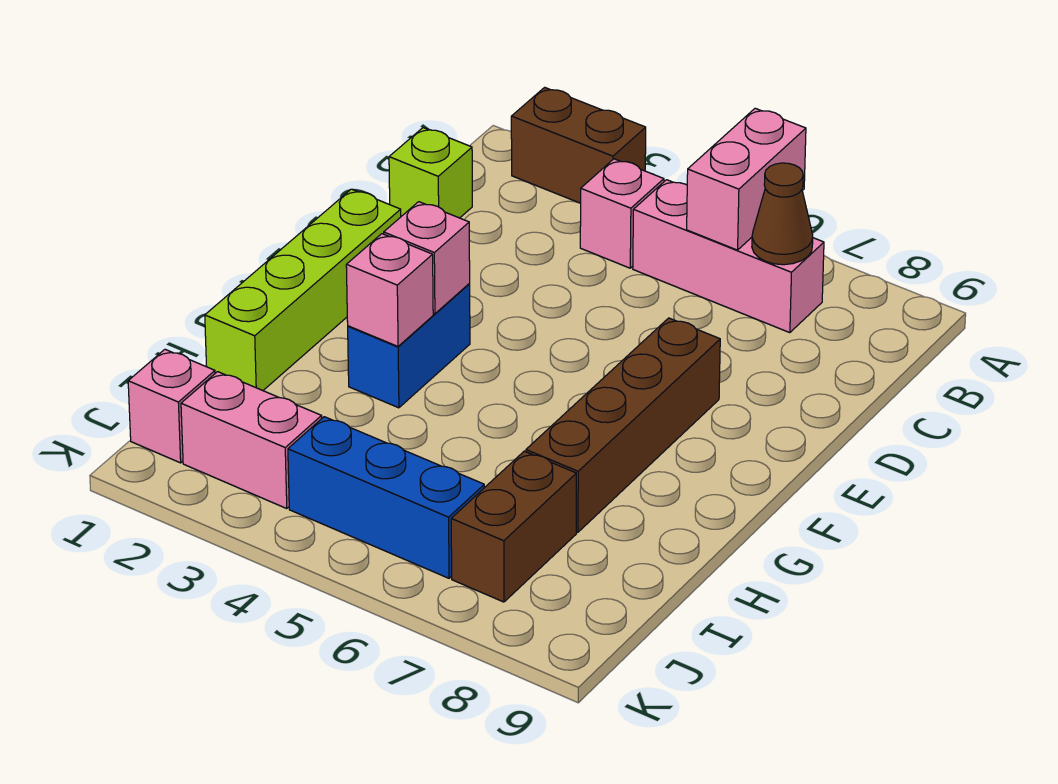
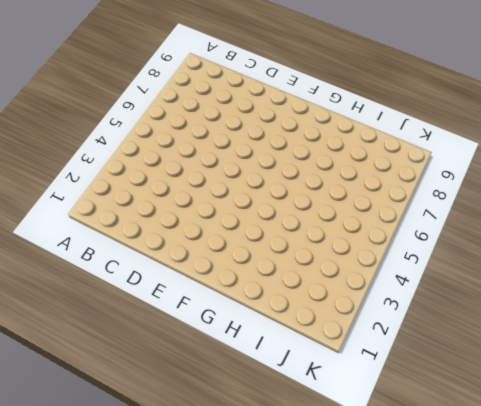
none -> brown 1x2 brick [511,87,646,203]
none -> pink 1x1 brick [580,159,664,268]
none -> pink 1x3 brick [633,180,824,333]

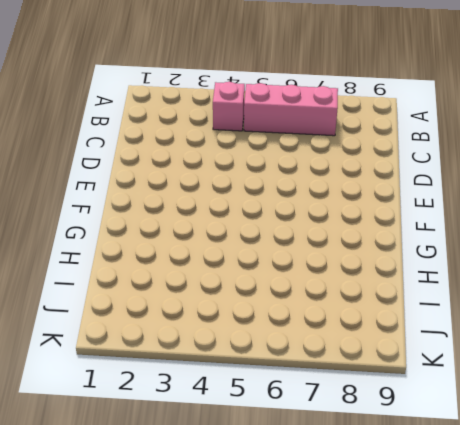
none -> brown 1x2 brick [511,87,646,203]
none -> lime 1x1 brick [389,128,472,218]
none -> lime 1x4 brick [205,189,401,391]

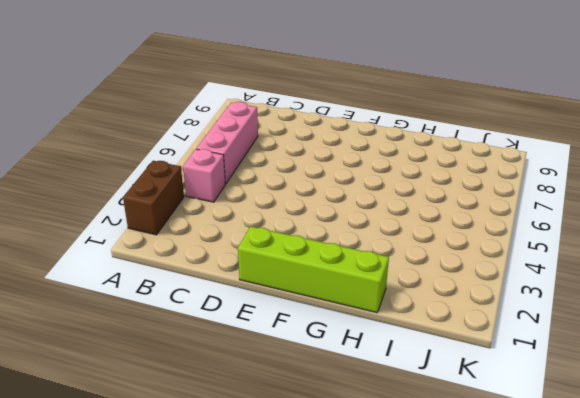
none -> lime 1x1 brick [389,128,472,218]
none -> brown 1x4 brick [526,318,720,532]
none -> blue 1x2 brick [348,284,470,408]

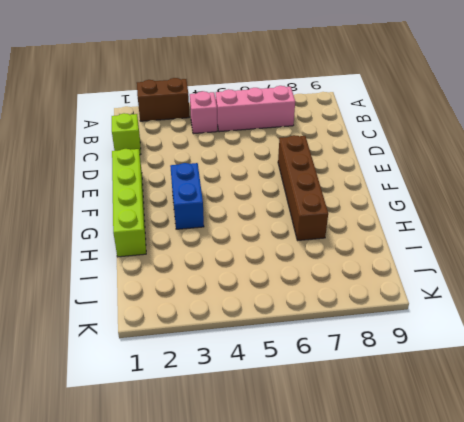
none -> brown 1x2 brick [451,451,576,602]
none -> pink 1x1 brick [128,349,215,463]
none -> pink 1x2 brick [181,372,322,508]

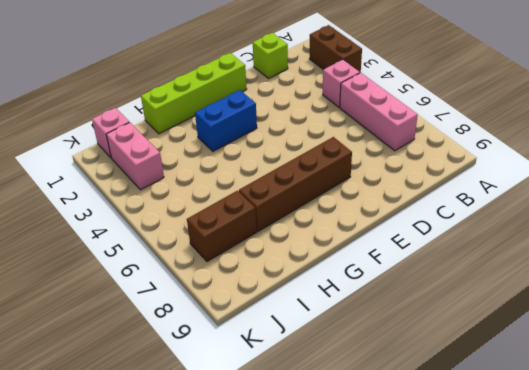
none -> blue 1x3 brick [288,417,484,578]
none -> pink 1x2 brick [687,108,806,250]
none -> brown 1x1 cone [752,163,813,265]

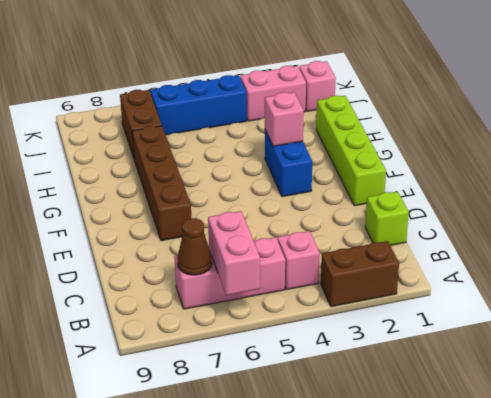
none -> pink 1x1 brick [384,202,470,314]

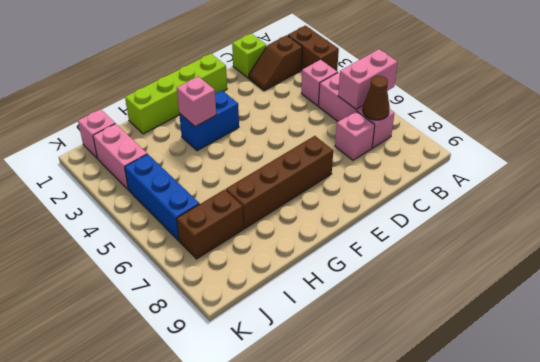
brown 1x2 slope [249,35,303,91] -> none
pink 1x1 brick [335,111,375,160] -> pink 1x1 brick moved to [384,202,470,314]

